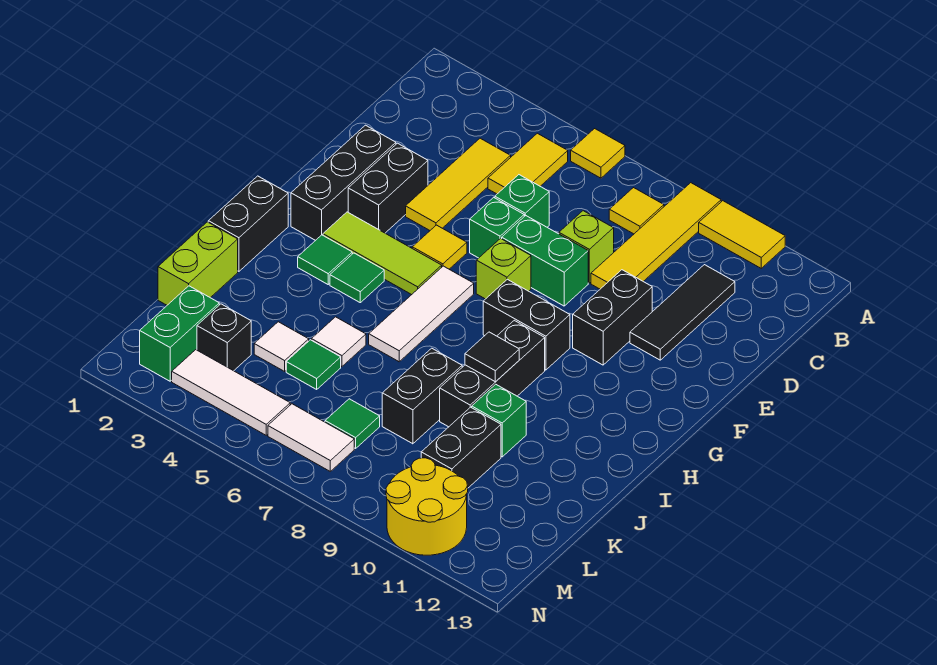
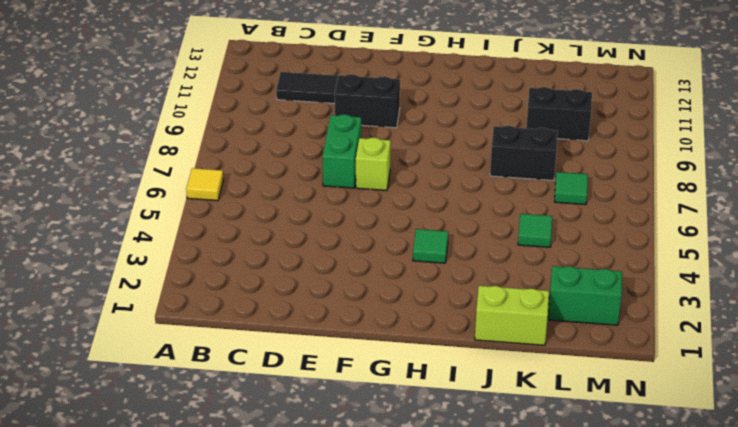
none -> yellow 1x4 tile [591,183,721,289]
none -> yellow 1x2 tile [699,201,785,268]
none -> yellow 1x2 tile [488,133,568,194]
none -> yellow 1x1 tile [609,188,664,234]

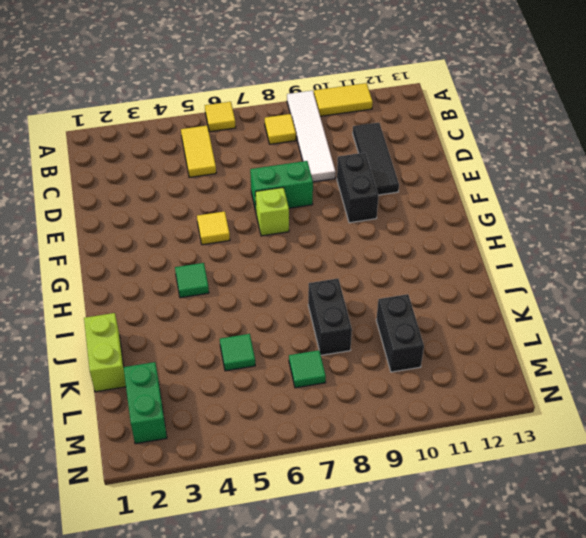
white 1x4 tile [287,90,336,182] -> yellow 1x4 tile [591,183,721,289]
none -> yellow 1x3 tile [406,138,511,230]
none -> green 1x1 brick [495,175,549,227]
none -> lime 1x1 brick [559,211,614,283]
none -> black 1x3 brick [291,125,396,240]

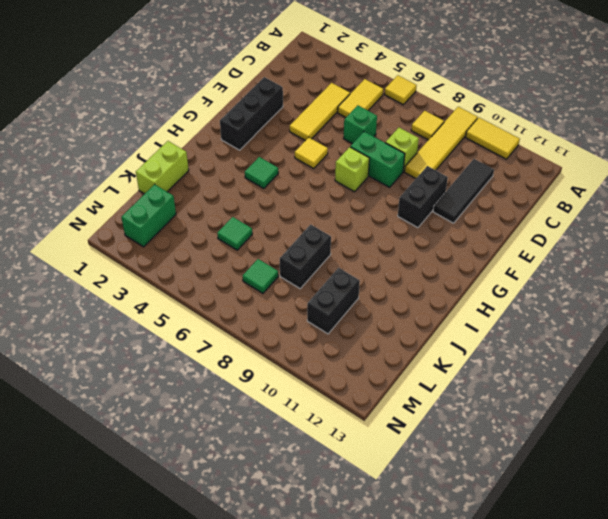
none -> black 1x2 brick [348,143,428,233]
none -> green 1x1 brick [470,197,524,258]
none -> lime 1x3 tile [323,212,442,295]
none -> white 1x3 tile [369,266,474,362]

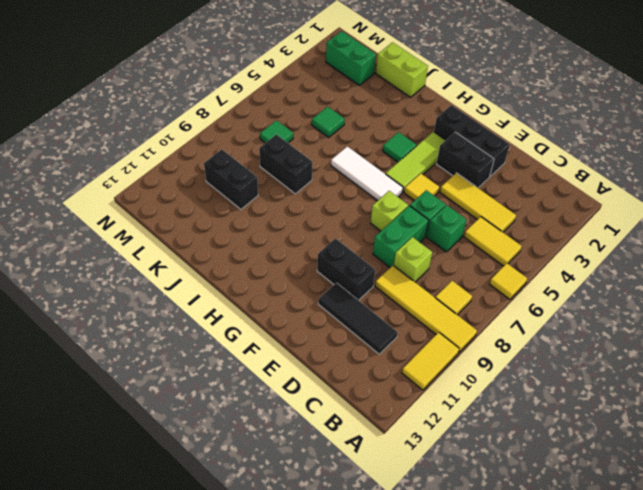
none -> black 1x2 brick [483,279,570,370]
none -> black 1x2 brick [208,176,288,271]
none -> green 1x1 tile [298,235,352,284]
none -> black 1x3 brick [440,320,545,427]

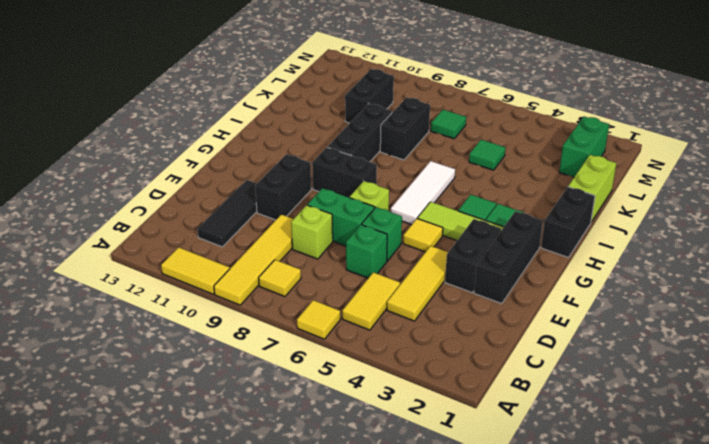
none -> white 1x1 tile [311,317,366,367]
none -> green 1x1 brick [472,384,526,457]
none -> white 1x1 tile [254,322,309,371]
none -> black 1x1 brick [197,304,251,371]

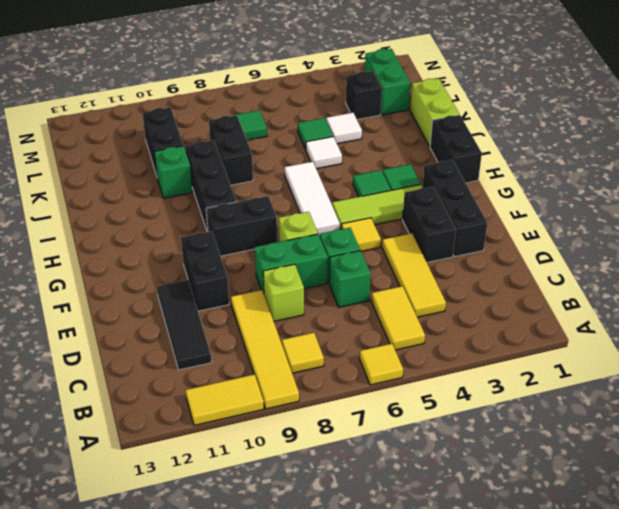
none -> white 1x3 tile [172,350,290,435]
none -> white 1x2 tile [268,404,354,471]
none -> yellow 2x2 round brick [386,458,468,555]
none -> black 1x1 tile [465,332,519,382]

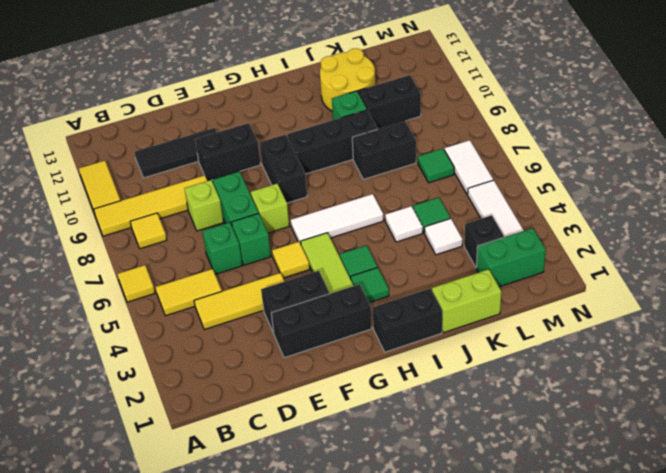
yellow 2x2 round brick [320,48,375,111] -> yellow 2x2 round brick moved to [386,458,468,555]
none -> black 1x1 tile [465,332,519,382]

